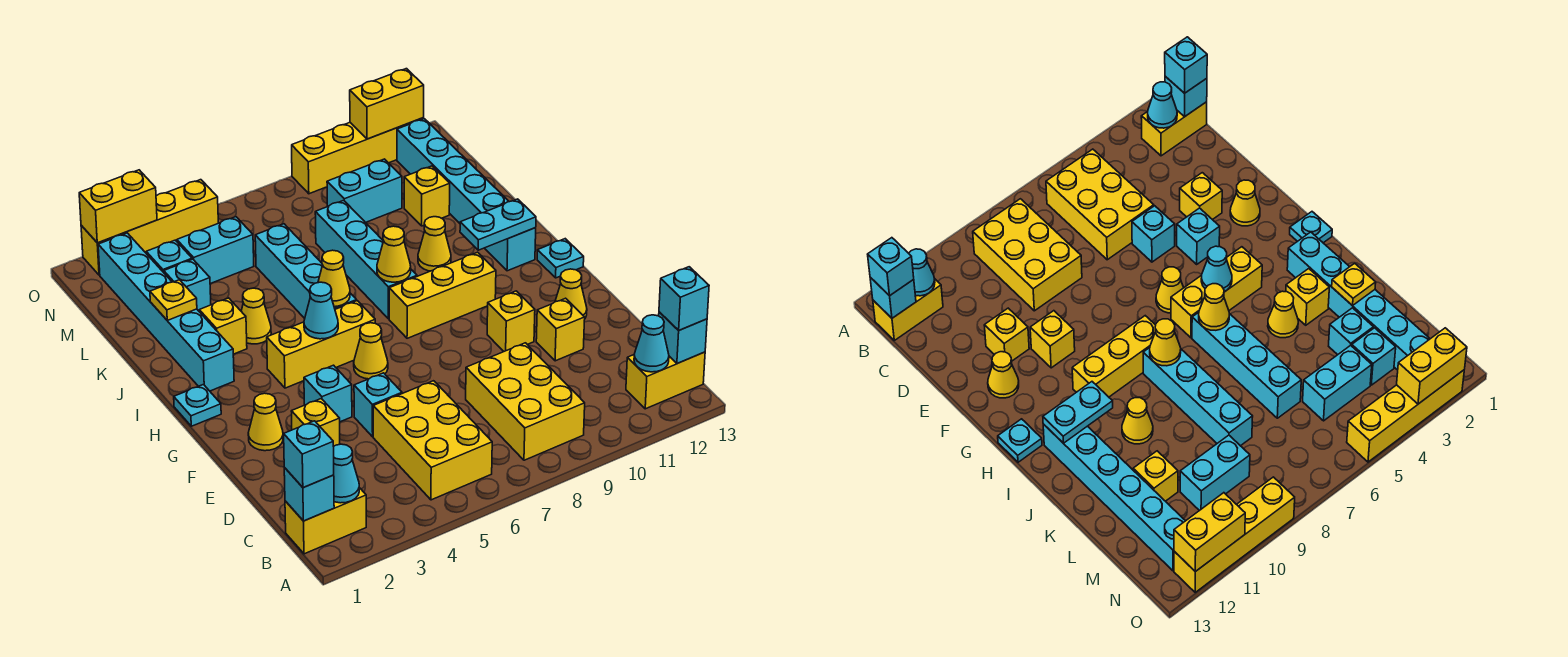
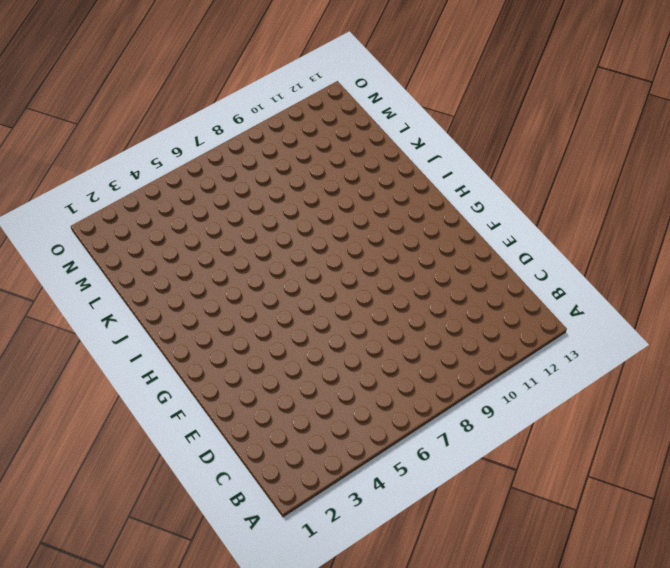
none -> yellow 1x2 brick [285,488,366,554]
none -> yellow 2x3 brick [373,381,492,500]
none -> yellow 2x3 brick [466,343,585,460]
none -> yellow 1x2 brick [626,352,705,409]

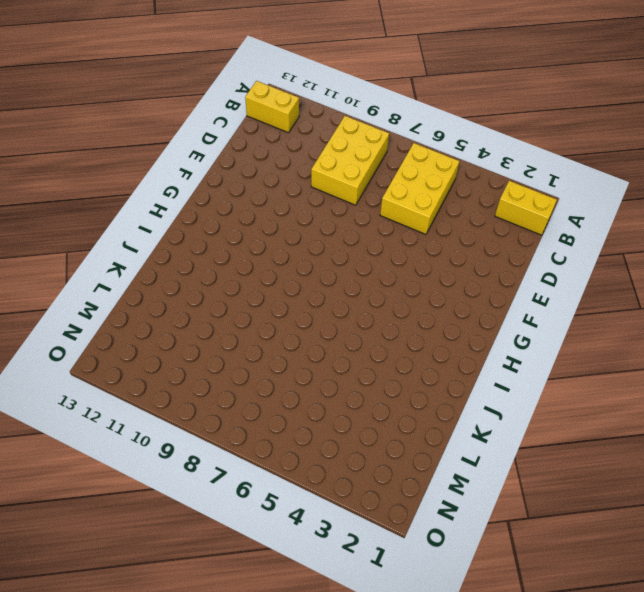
none -> yellow 1x1 brick [291,399,340,446]
none -> cyan 1x1 brick [354,373,402,437]
none -> yellow 1x1 brick [536,298,585,361]
none -> yellow 1x1 cone [248,393,283,451]

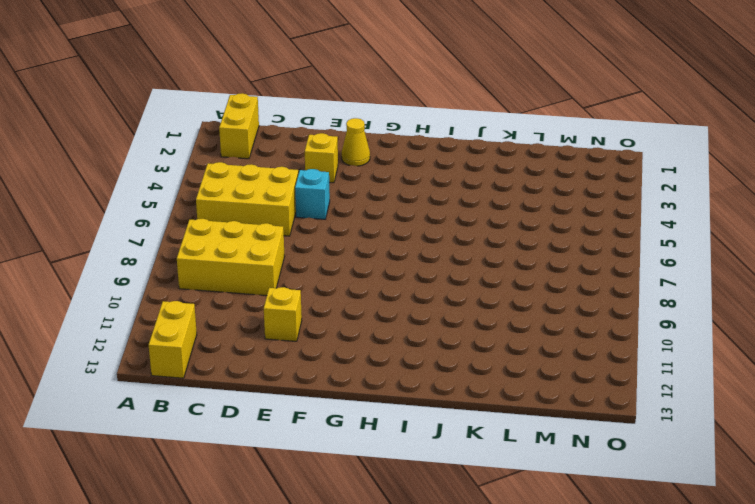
none -> cyan 1x1 brick [304,365,352,422]
none -> yellow 1x1 brick [487,291,535,351]
none -> yellow 1x1 cone [555,269,587,318]
none -> yellow 1x1 cone [354,323,388,379]

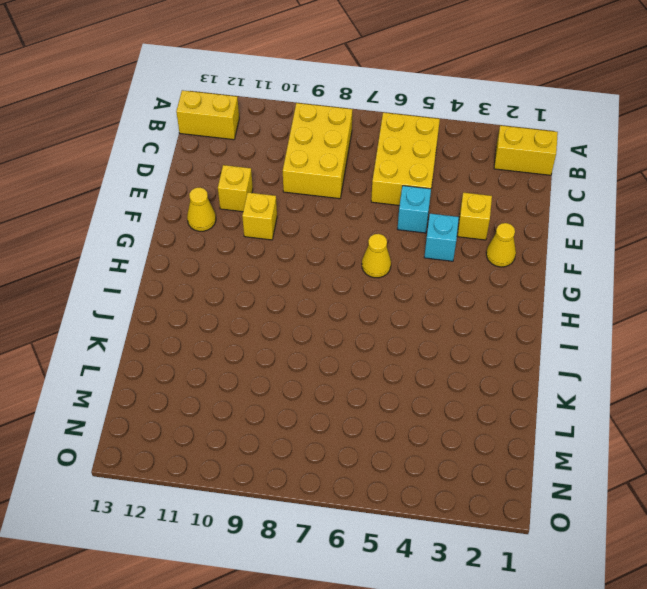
none -> cyan 1x1 plate [174,385,221,426]
none -> yellow 1x3 brick [267,301,375,388]
none -> yellow 1x3 brick [389,252,496,338]
none -> cyan 1x1 plate [537,239,584,278]

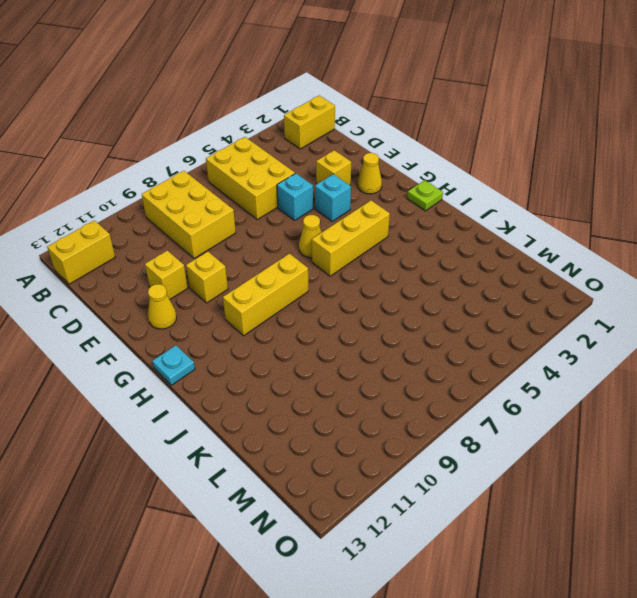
lime 1x1 plate [407,180,443,211] -> cyan 1x1 plate [174,385,221,426]
none -> cyan 1x6 brick [98,233,234,391]
none -> cyan 1x4 brick [255,224,357,318]
none -> cyan 1x4 brick [315,200,417,319]
none -> cyan 1x6 brick [397,119,536,271]

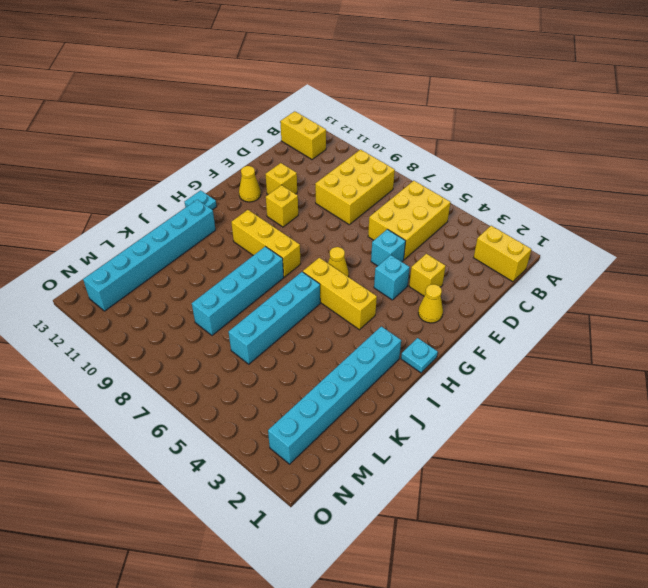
none -> yellow 1x1 brick [199,298,247,354]
none -> yellow 1x1 cone [241,288,271,344]
none -> yellow 1x1 cone [418,217,451,271]
none -> cyan 1x1 brick [164,259,211,311]

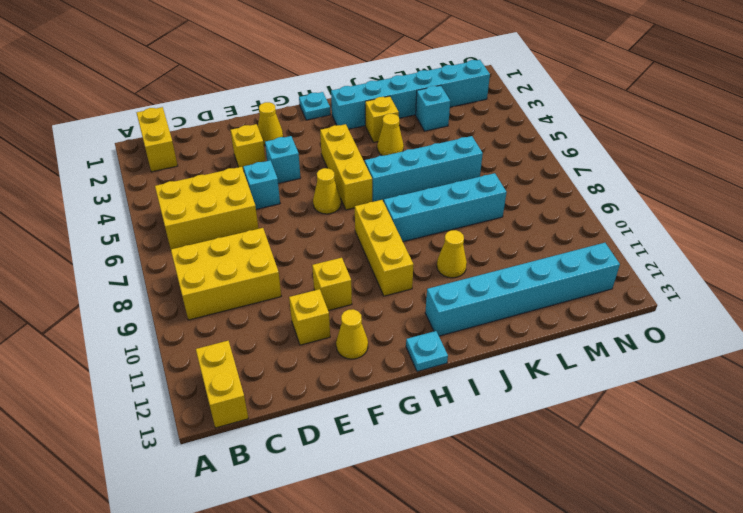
none -> yellow 1x1 brick [404,166,450,226]
none -> cyan 1x1 brick [146,240,192,273]
none -> cyan 1x2 brick [177,217,254,284]
none -> cyan 1x2 brick [327,159,402,223]

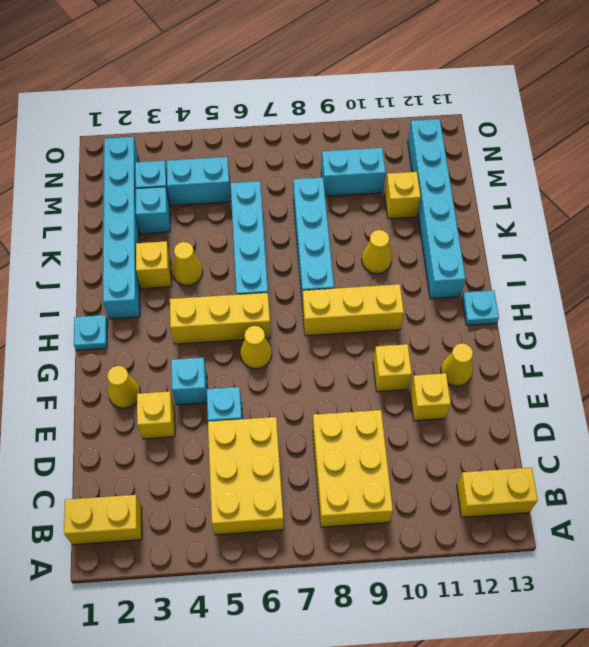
none -> yellow 1x4 brick [81,180,218,275]
none -> yellow 1x4 brick [292,118,424,194]
none -> cyan 1x1 brick [284,468,334,521]
none -> cyan 1x1 cone [334,444,359,503]

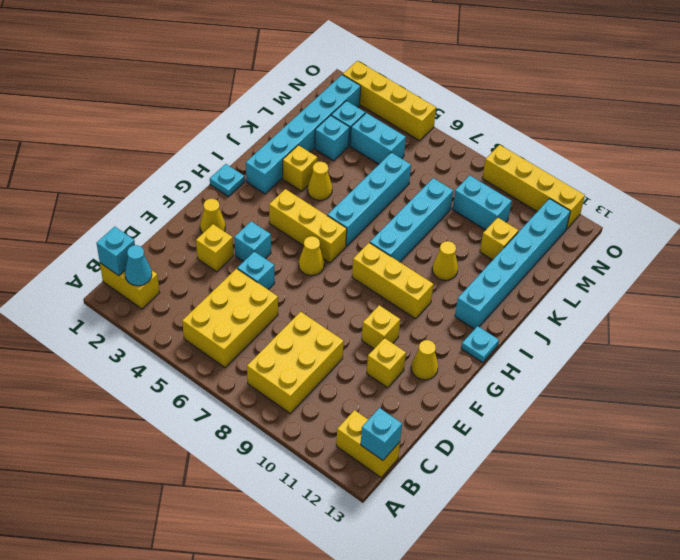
none -> cyan 1x1 cone [634,315,669,372]
none -> cyan 1x1 cone [304,282,338,339]
none -> yellow 1x1 cone [318,250,350,307]
none -> yellow 1x1 cone [377,226,411,282]

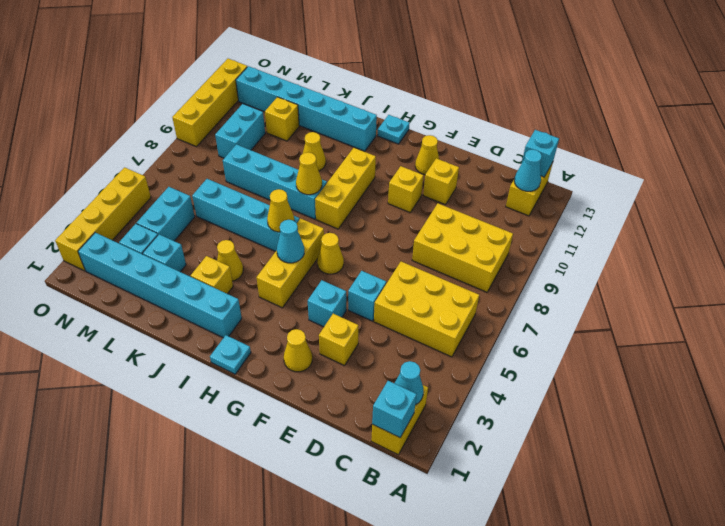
none -> cyan 1x2 plate [460,199,536,250]
none -> yellow 1x1 plate [150,280,197,320]
none -> yellow 1x2 brick [79,170,157,243]
none -> yellow 1x2 brick [350,69,424,139]

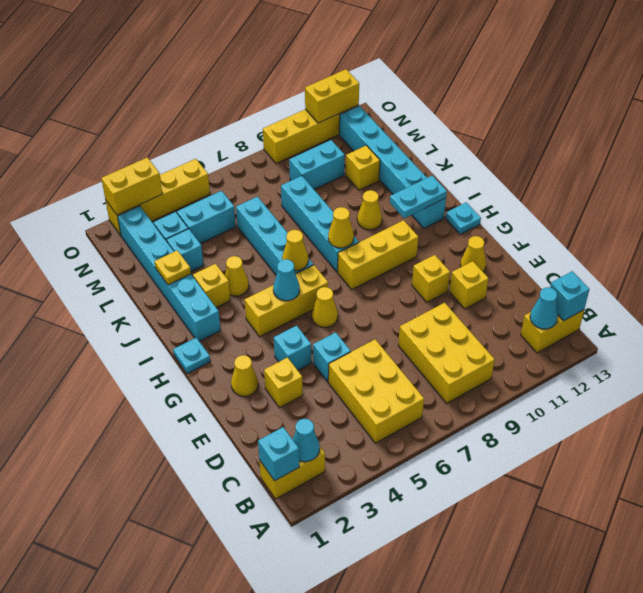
none -> cyan 1x1 brick [284,421,334,488]
none -> cyan 1x1 brick [659,267,709,330]

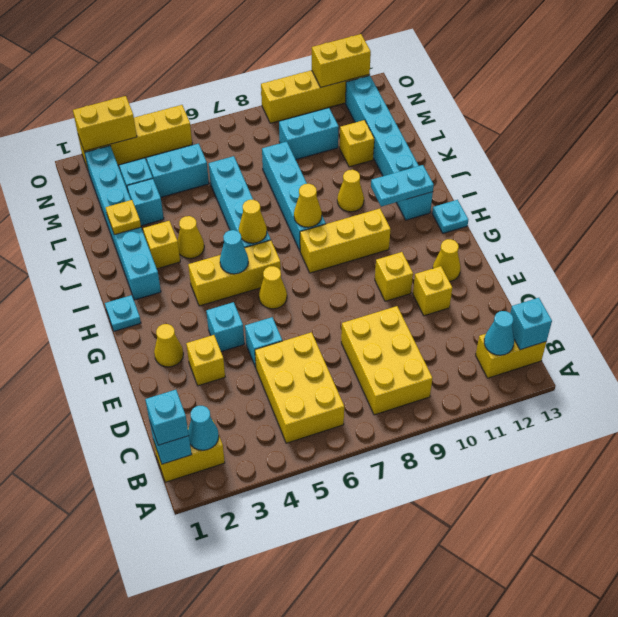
none -> cyan 1x1 brick [659,267,709,330]

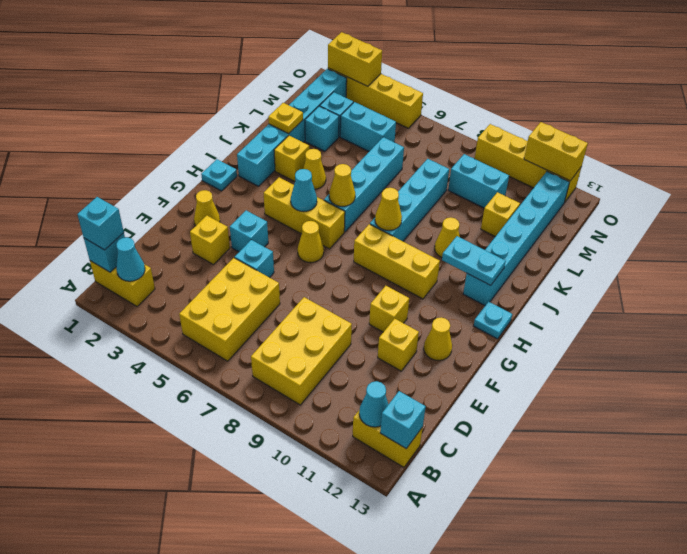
none -> cyan 1x1 brick [659,267,709,330]

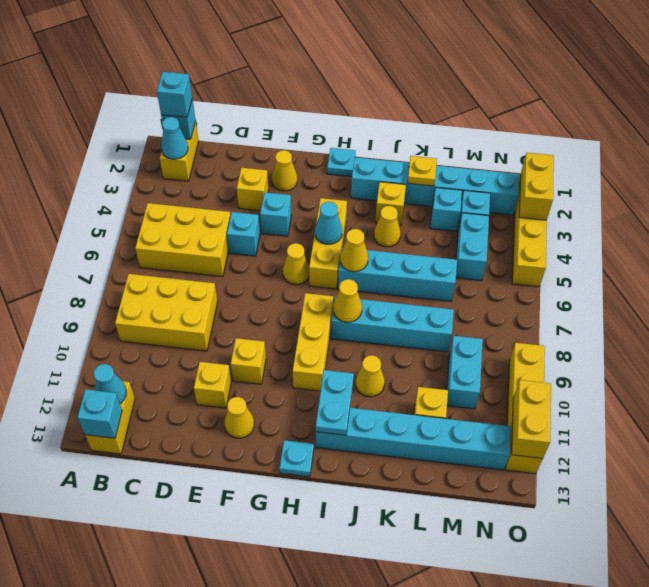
none -> cyan 1x1 brick [659,267,709,330]

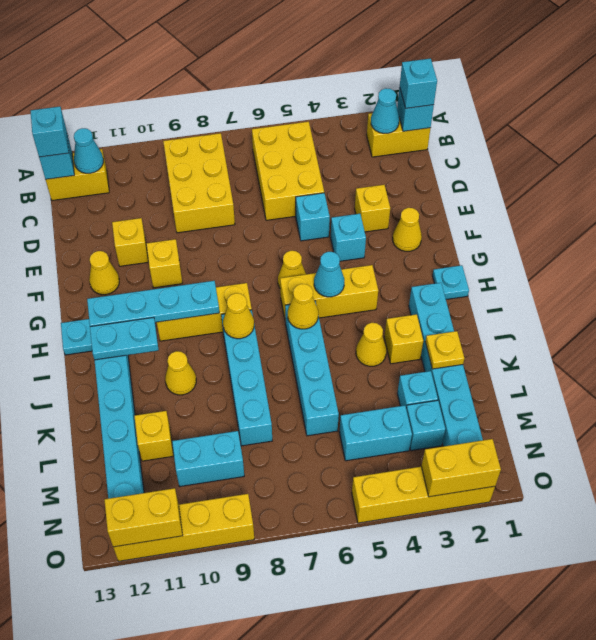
cyan 1x4 plate [87,281,219,327] -> none

